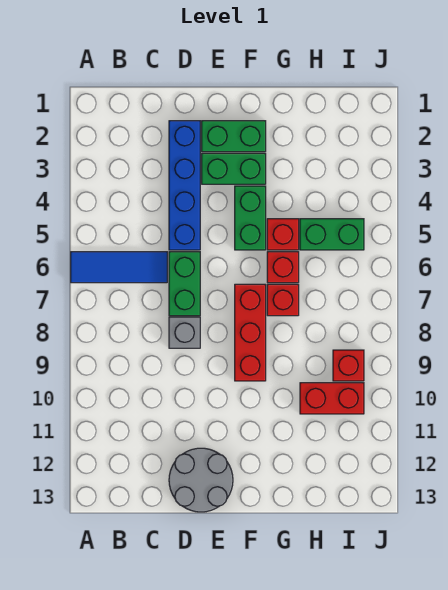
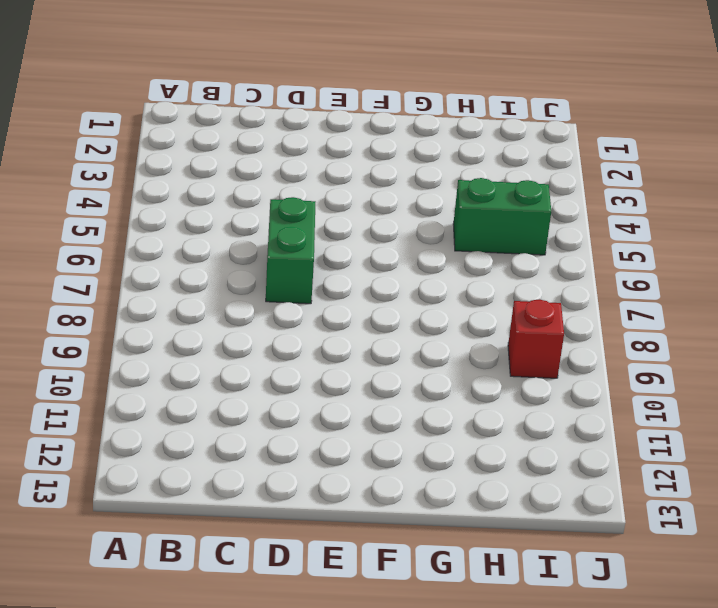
none -> blue 1x3 tile [71,252,167,283]
none -> blue 1x4 brick [169,121,200,250]
none -> grey 1x1 brick [169,317,200,348]

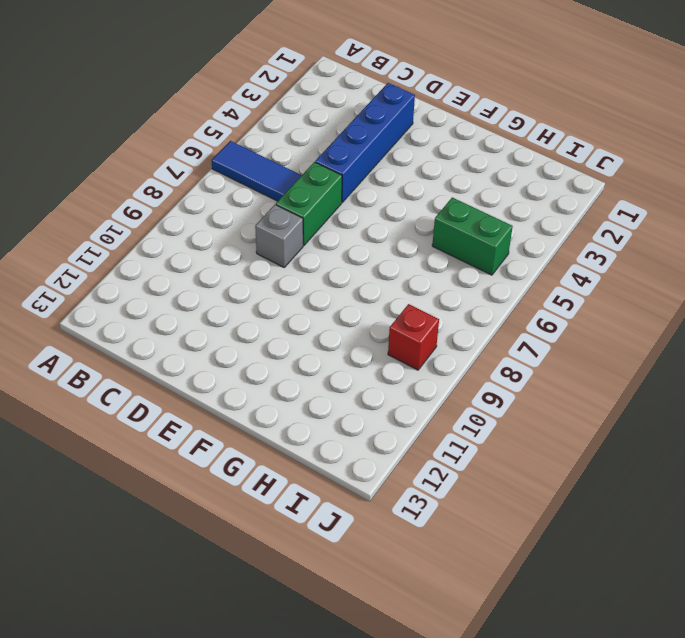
none -> grey 2x2 round brick [169,448,233,512]
none -> green 1x2 brick [202,121,266,152]
none -> green 1x2 brick [202,153,266,184]

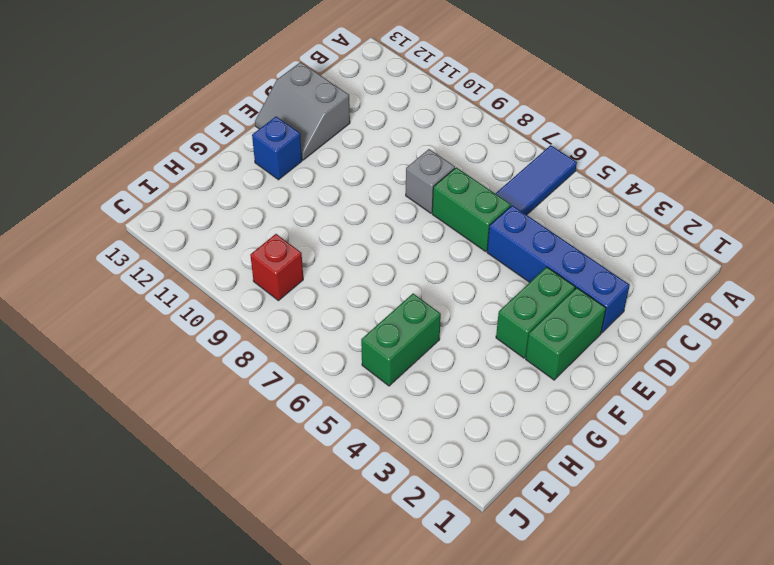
grey 2x2 slope [255,62,350,160] -> grey 2x2 round brick [169,448,233,512]
blue 1x1 brick [252,117,302,180] -> none
none -> green 1x2 brick [235,186,266,250]
none -> red 1x3 brick [235,284,266,381]
none -> red 1x1 brick [267,219,299,250]

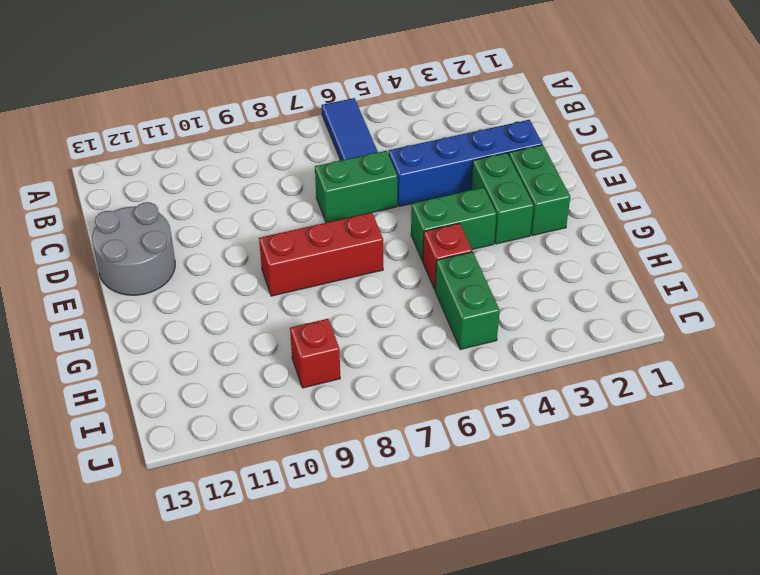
none -> grey 1x1 brick [169,317,200,348]
none -> red 1x1 brick [267,252,299,283]
none -> red 1x1 brick [267,284,299,316]

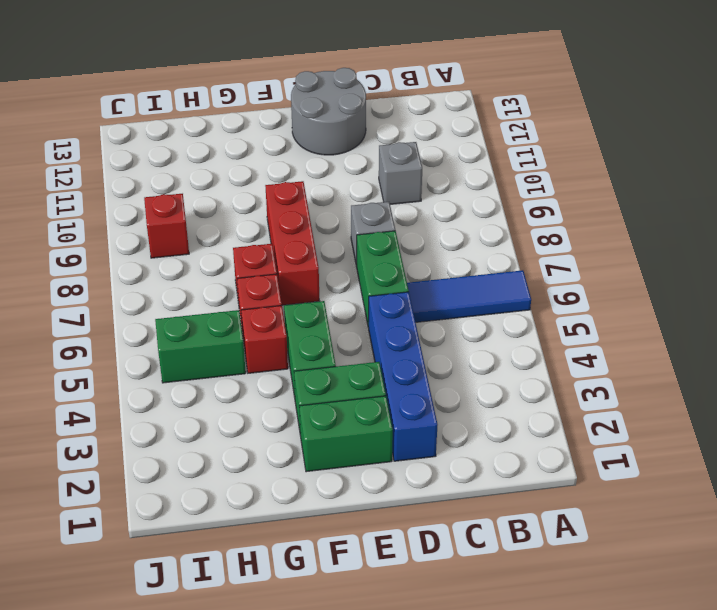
grey 1x1 brick [379,142,422,204] -> none
none -> red 1x2 brick [300,383,364,414]

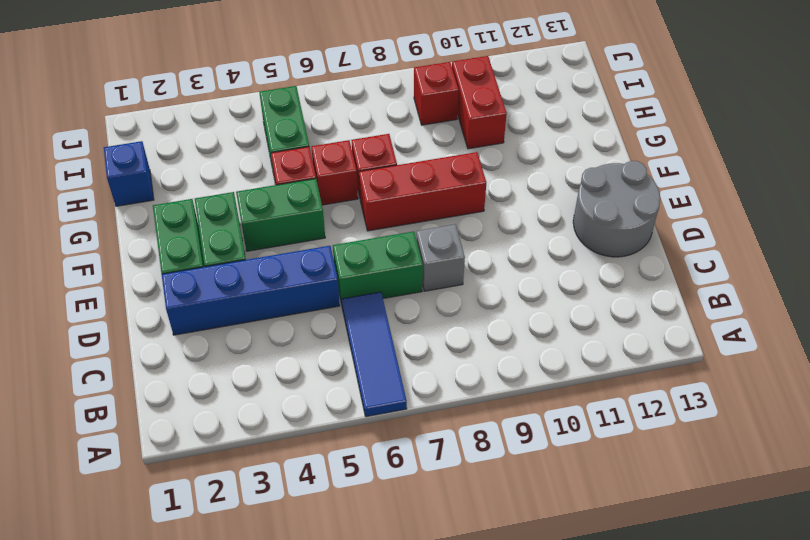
blue 1x1 brick [104,141,154,206] -> none

